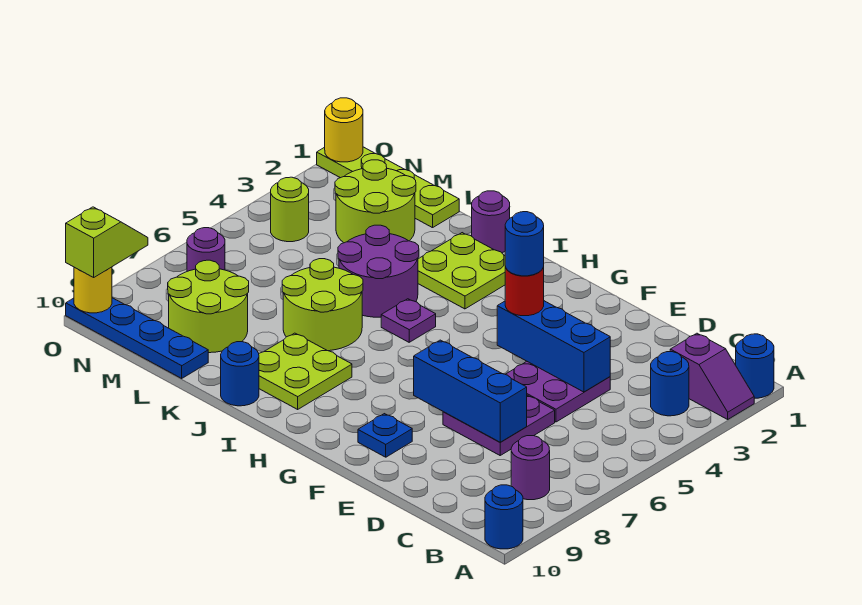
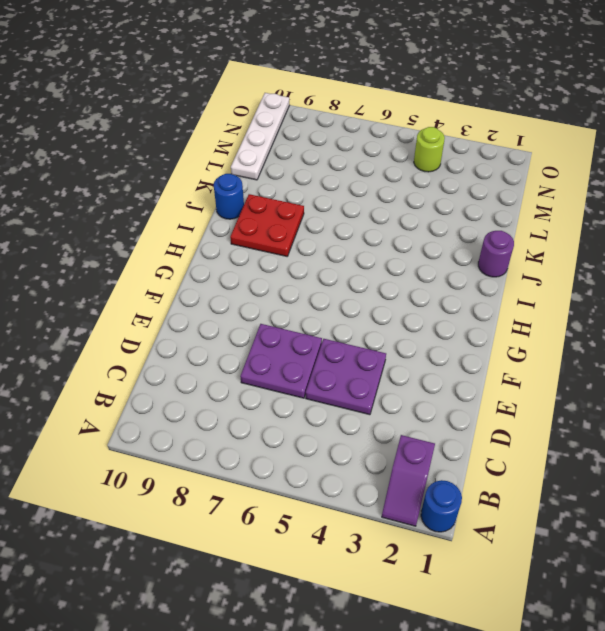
red 2x2 plate [230,194,304,256] -> lime 2x2 plate [259,333,352,409]
white 1x4 plate [231,93,289,180] -> blue 1x4 plate [66,298,208,378]
none -> blue 1x1 round brick [485,485,523,549]
none -> blue 1x1 round brick [651,352,689,416]
none -> purple 1x1 round brick [511,436,550,500]

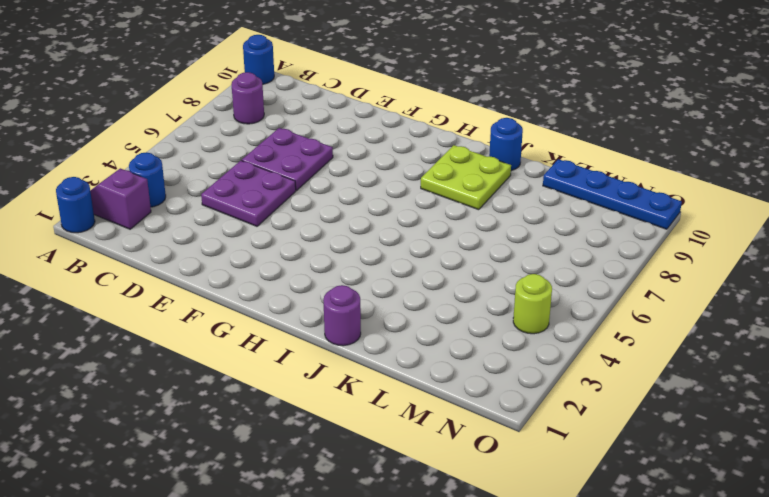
none -> blue 1x1 plate [358,414,412,457]
none -> lime 2x2 plate [418,233,505,309]
none -> purple 1x1 plate [381,299,436,342]

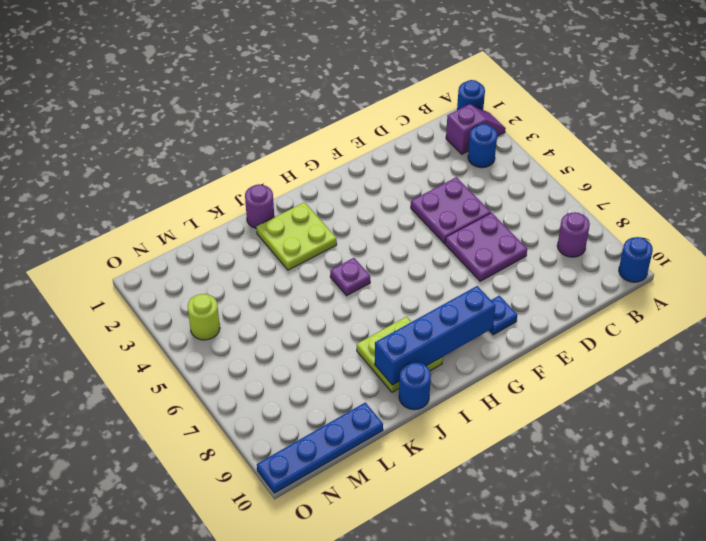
blue 1x4 brick [375,286,496,385] -> none
none -> purple 2x2 round brick [338,225,419,317]
none -> lime 2x2 round brick [282,259,363,351]
none -> lime 1x4 plate [317,147,459,228]

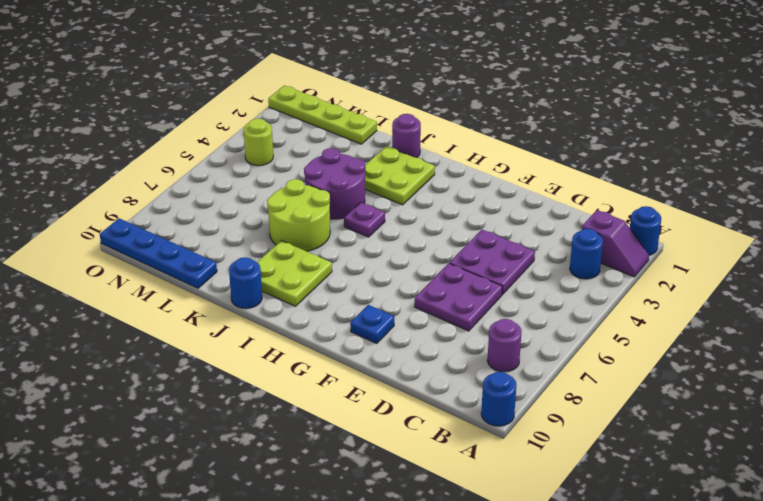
none -> lime 2x2 round brick [335,160,416,243]
none -> lime 2x2 round brick [168,260,249,353]
none -> purple 1x1 round brick [187,228,225,271]

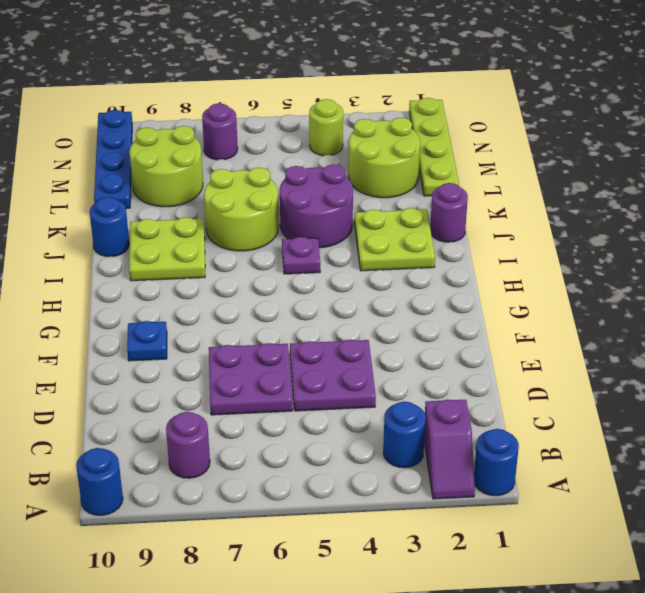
none -> blue 1x3 brick [497,301,610,392]
none -> blue 1x3 brick [414,340,527,442]
none -> yellow 1x1 round brick [325,98,363,162]

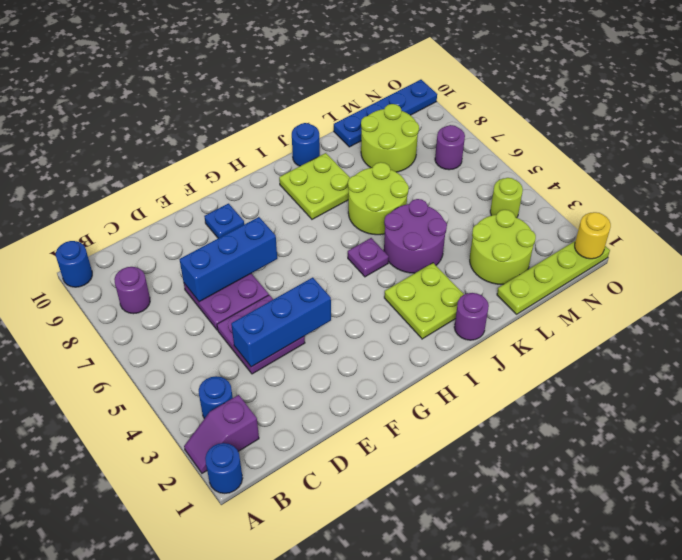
none -> yellow 1x1 round brick [74,267,112,313]
none -> red 1x1 round brick [505,267,544,316]
none -> lime 1x2 slope [66,207,148,277]

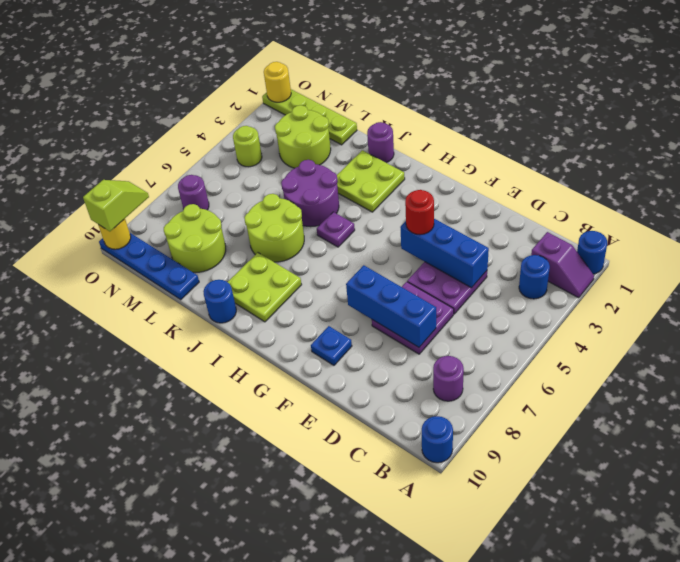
none -> blue 1x1 round brick [505,212,544,276]

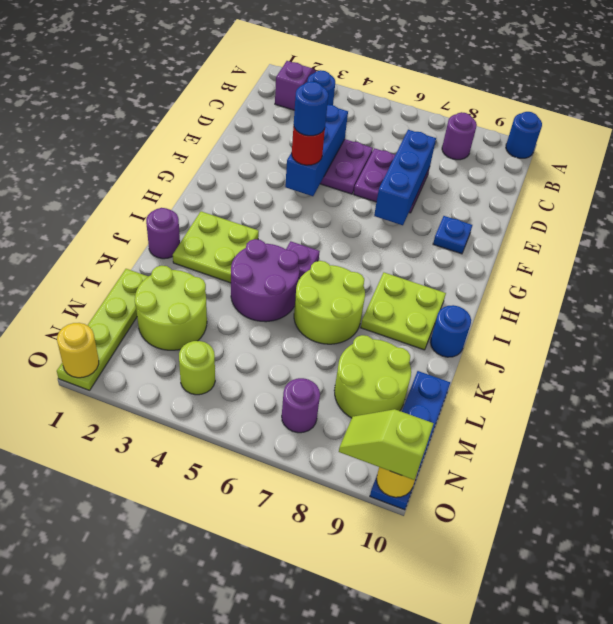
none -> blue 1x1 round brick [736,334,774,398]

